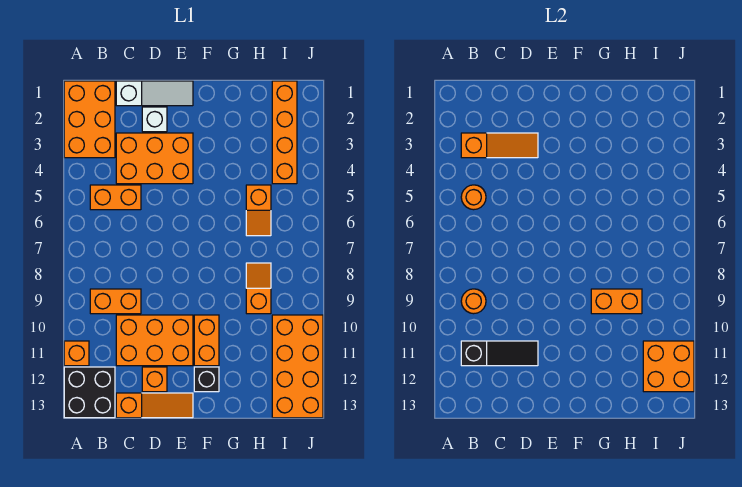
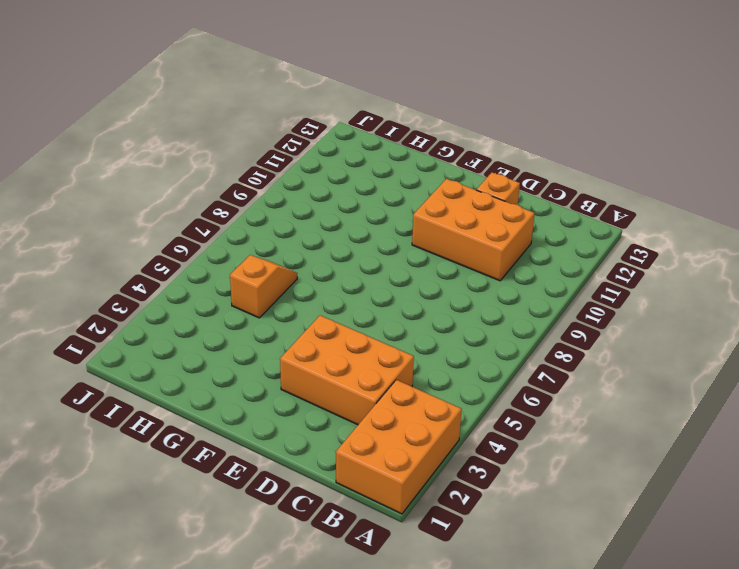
none -> orange 1x1 brick [64,341,89,366]
none -> black 2x2 brick [64,367,115,418]
none -> orange 1x2 brick [90,185,141,210]

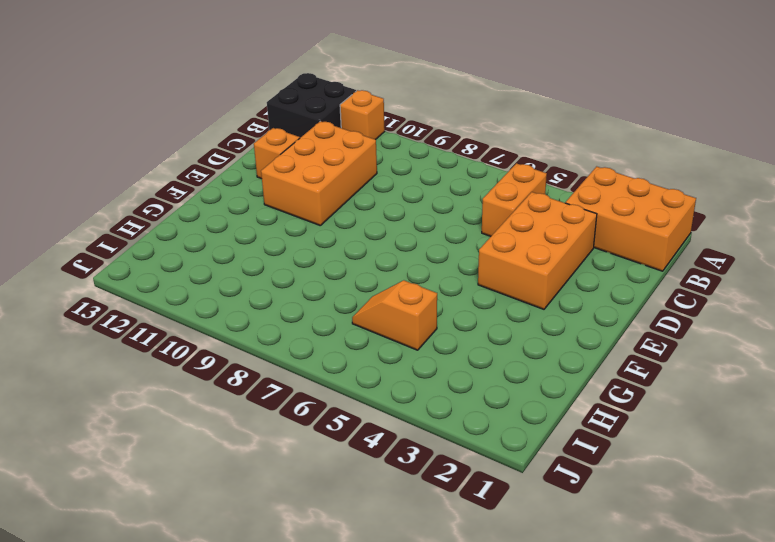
none -> orange 1x2 brick [90,289,141,314]
none -> white 1x3 slope [116,81,193,106]
none -> orange 1x3 slope [116,393,193,418]

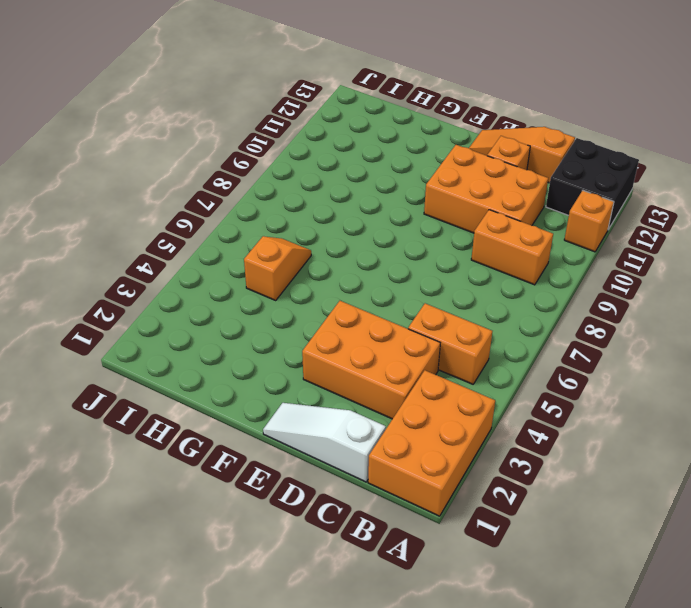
none -> white 1x1 brick [142,107,167,132]
none -> orange 1x2 brick [194,315,219,366]
none -> black 1x1 brick [194,367,219,392]

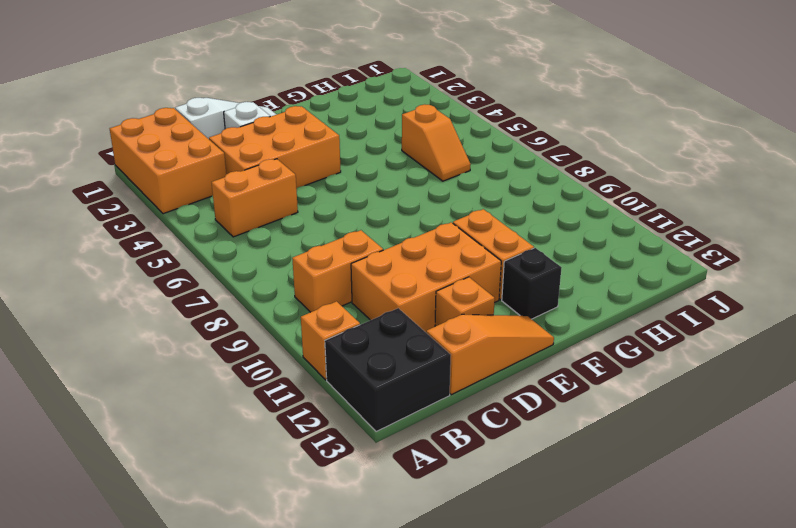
none -> orange 1x2 slope [246,263,271,314]
none -> orange 1x4 brick [272,81,297,184]
none -> orange 2x4 brick [272,315,323,418]

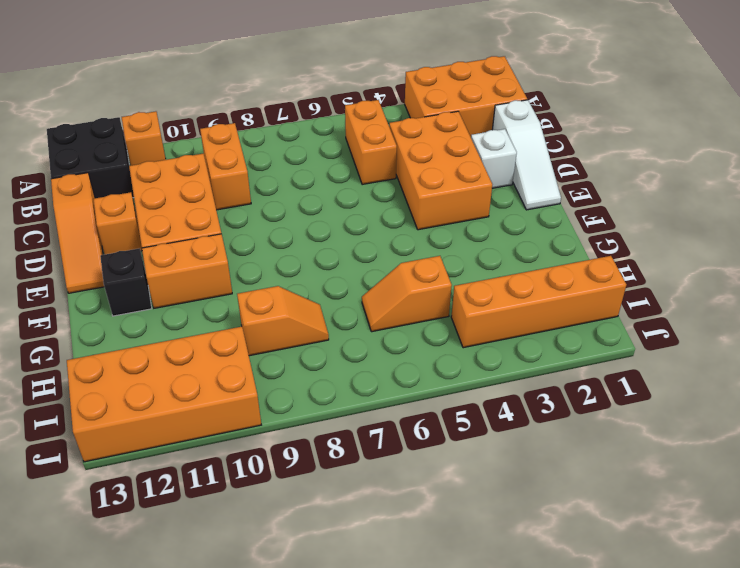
none -> orange 1x3 slope [461,133,538,158]
none -> orange 1x1 round brick [461,185,486,210]
none -> orange 1x1 round brick [461,289,486,314]

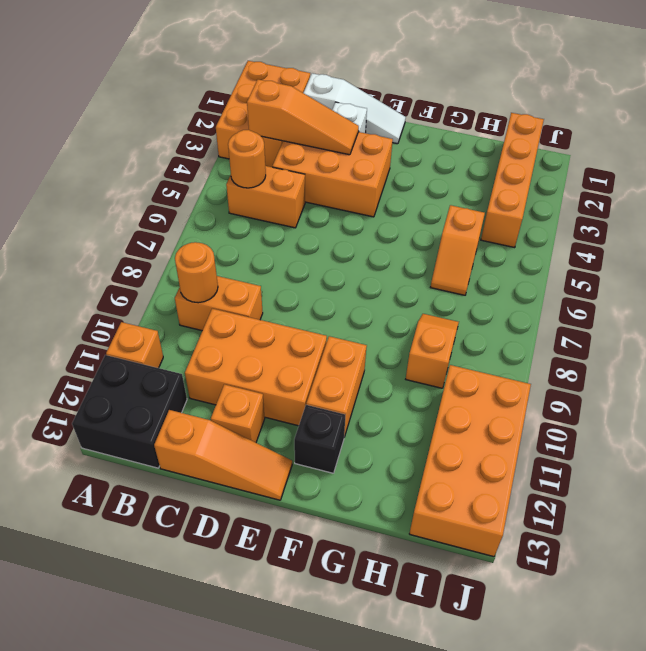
none -> black 1x3 slope [461,341,538,366]
none -> orange 1x2 brick [591,289,642,314]
none -> orange 2x2 brick [643,341,694,392]

